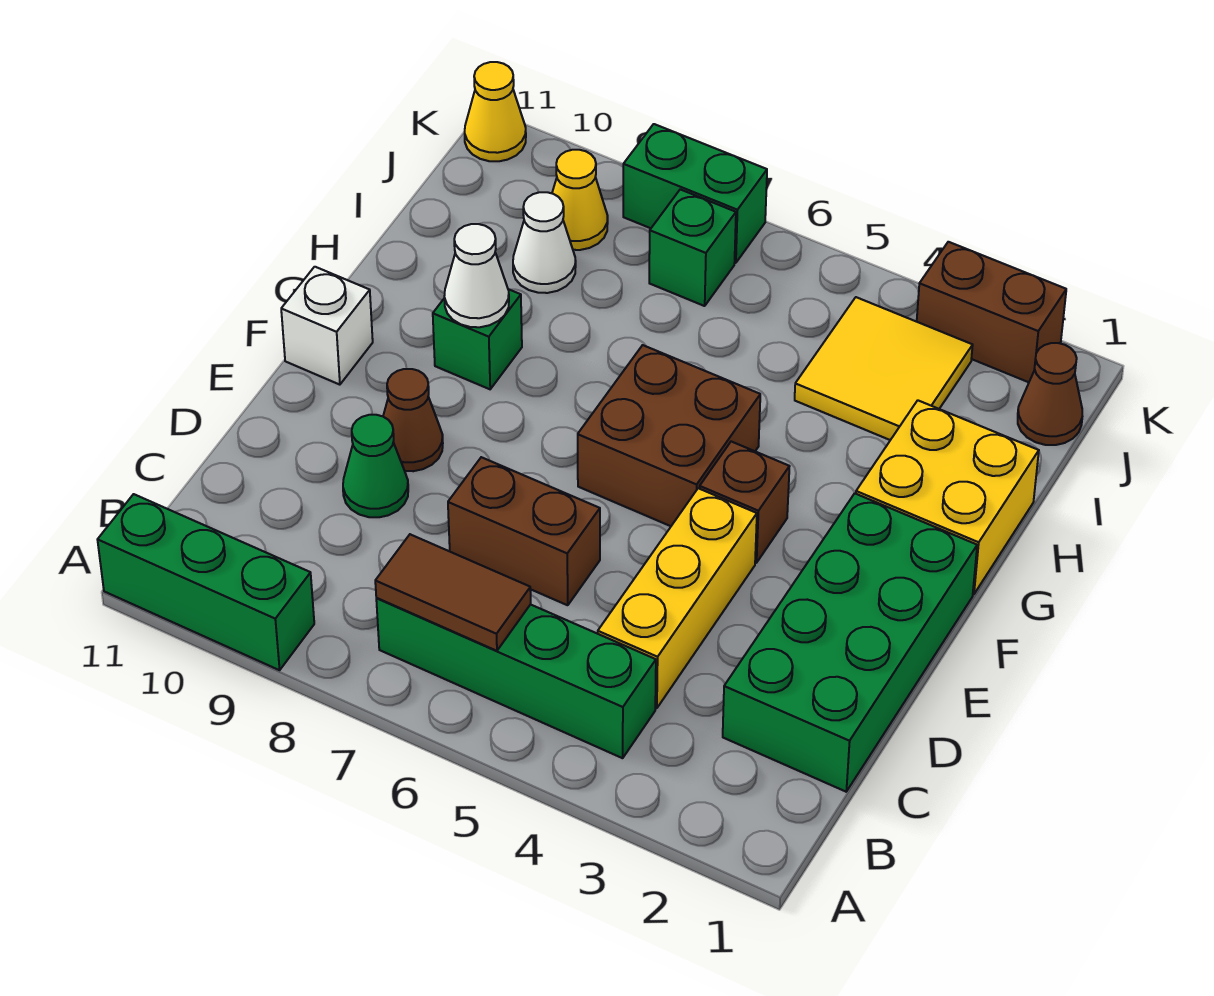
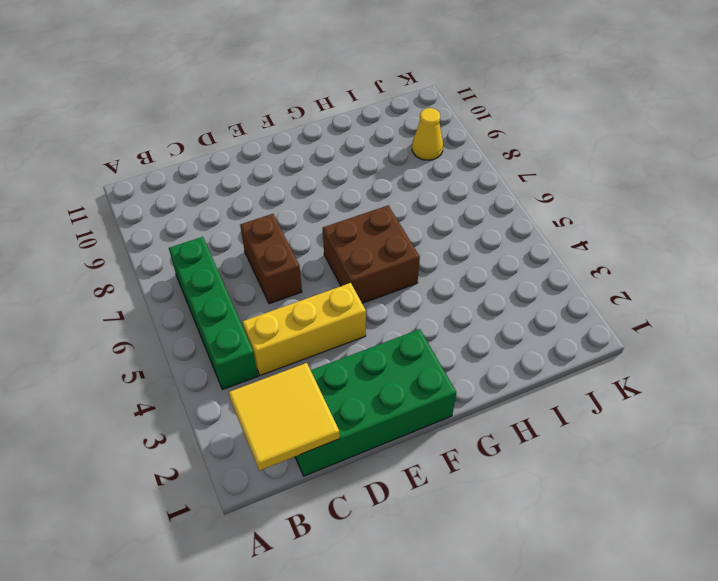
yellow 2x2 tile [229,363,340,471] -> yellow 2x2 tile moved to [795,297,973,440]
none -> green 1x3 brick [97,494,314,670]
none -> green 1x1 cone [343,415,408,517]
none -> brown 1x1 cone [383,369,443,471]

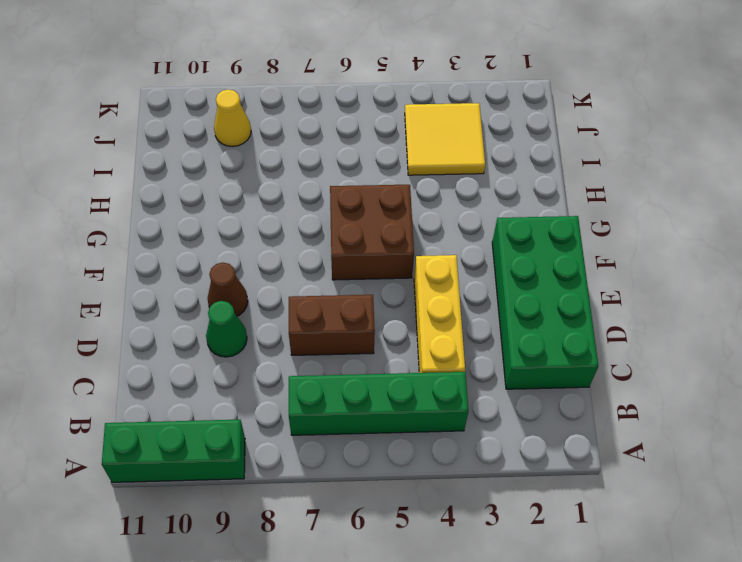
none -> brown 1x1 brick [700,442,790,563]
none -> white 1x1 brick [281,267,373,385]
none -> yellow 2x2 brick [856,400,1039,594]

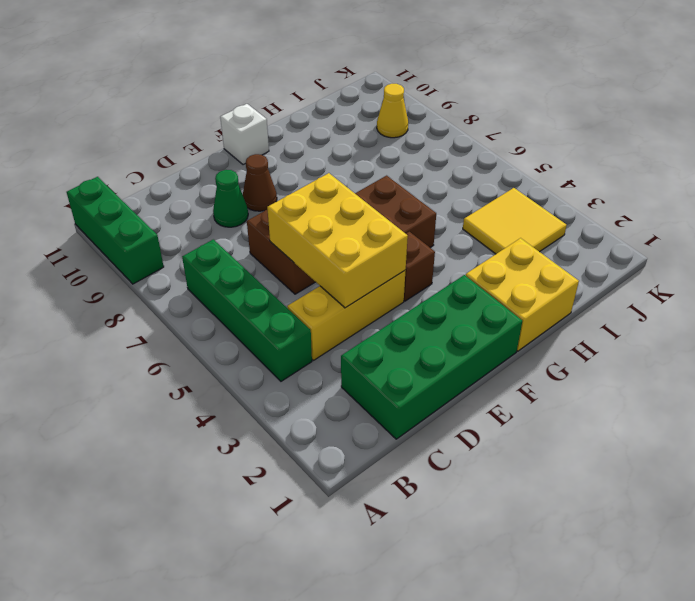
yellow 2x3 brick [267,173,408,308] -> none
none -> green 1x1 brick [433,289,522,389]
none -> white 1x1 cone [513,192,576,293]
none -> brown 1x1 cone [1018,343,1082,445]

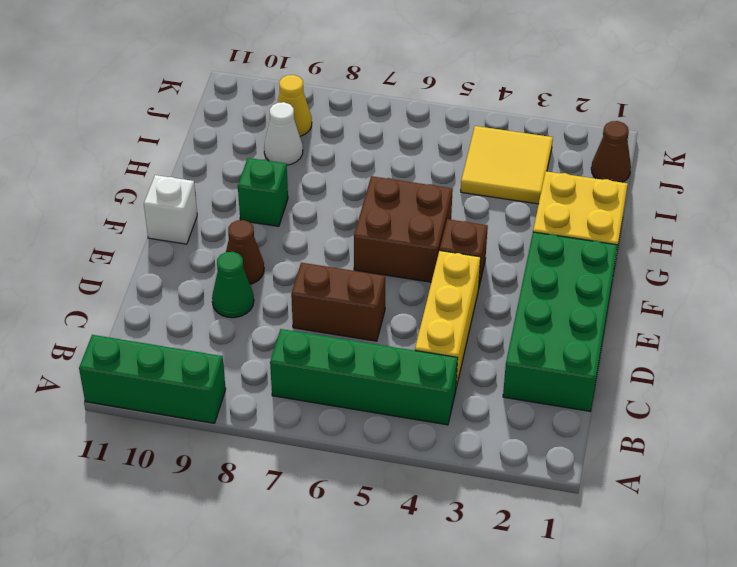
none -> green 1x1 brick [649,189,736,306]
none -> brown 1x2 brick [917,242,1066,382]
none -> green 1x2 brick [623,124,767,263]

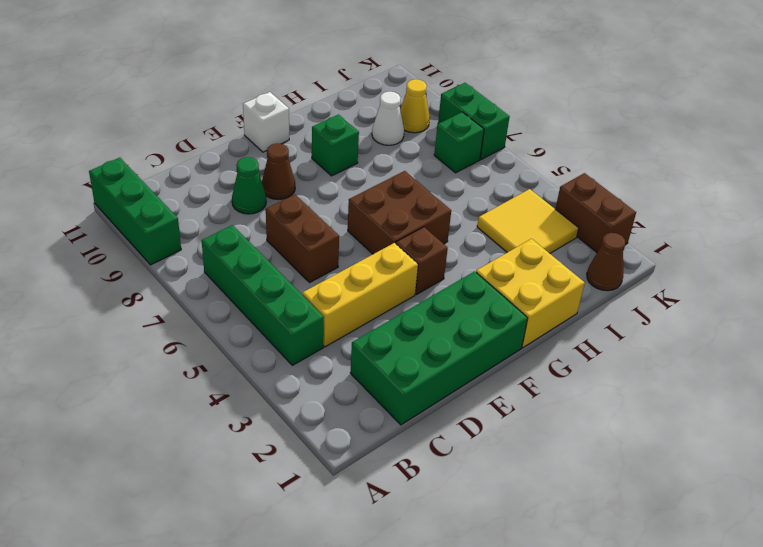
none -> yellow 1x1 cone [465,62,526,161]
none -> brown 1x2 tile [375,534,531,651]
none -> white 1x1 cone [444,224,509,327]

